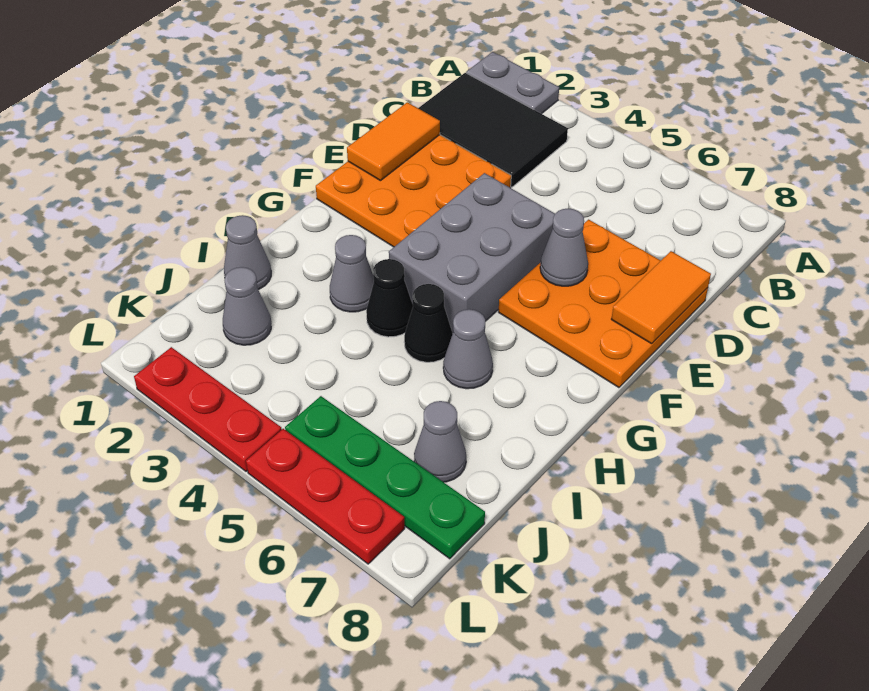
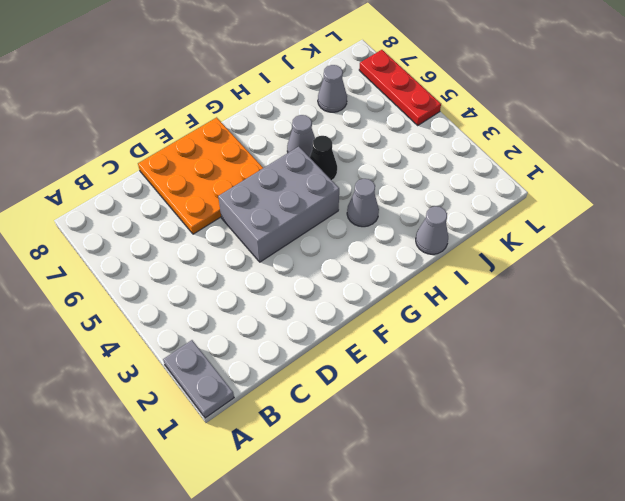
none -> black 2x3 tile [418,73,568,187]
none -> orange 3x3 plate [316,135,511,247]
none -> black 1x1 cone [366,259,413,337]

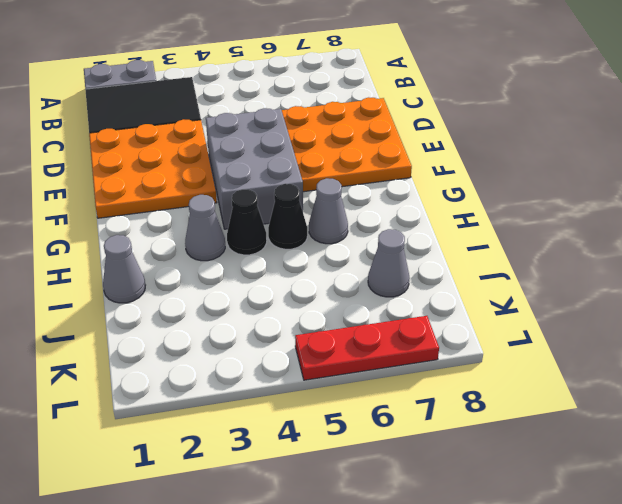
none -> grey 1x1 cone [223,267,271,345]
none -> green 1x4 plate [285,396,485,559]
none -> red 1x3 plate [134,347,282,472]

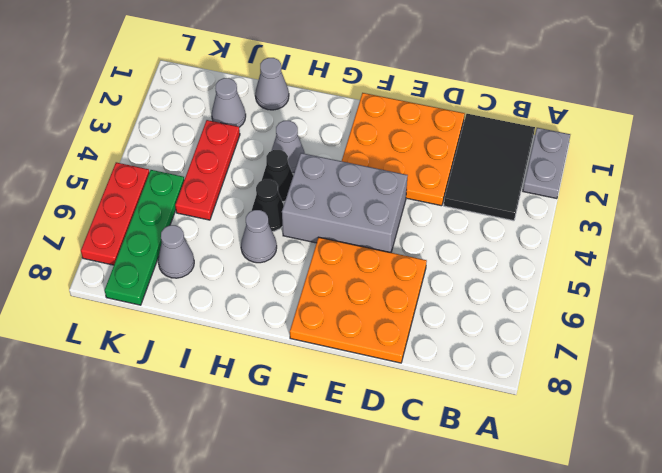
red 1x3 plate [175,120,240,220] -> red 1x3 plate moved to [134,347,282,472]
none -> orange 1x2 tile [347,102,440,181]
none -> orange 1x2 tile [611,251,711,344]
none -> grey 1x1 cone [540,209,588,286]

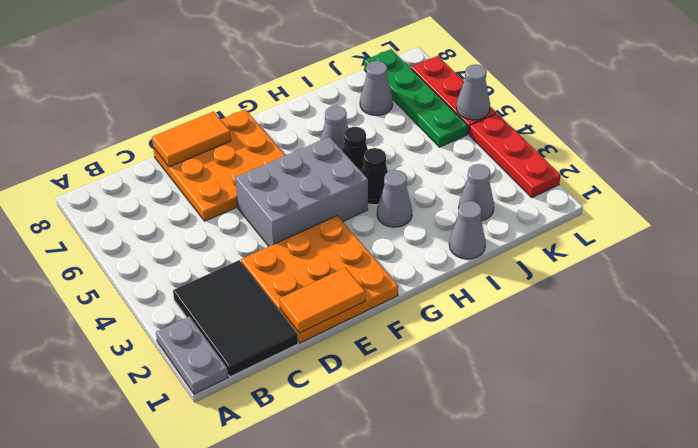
grey 1x1 cone [456,64,490,120] -> grey 1x1 cone moved to [540,209,588,286]

